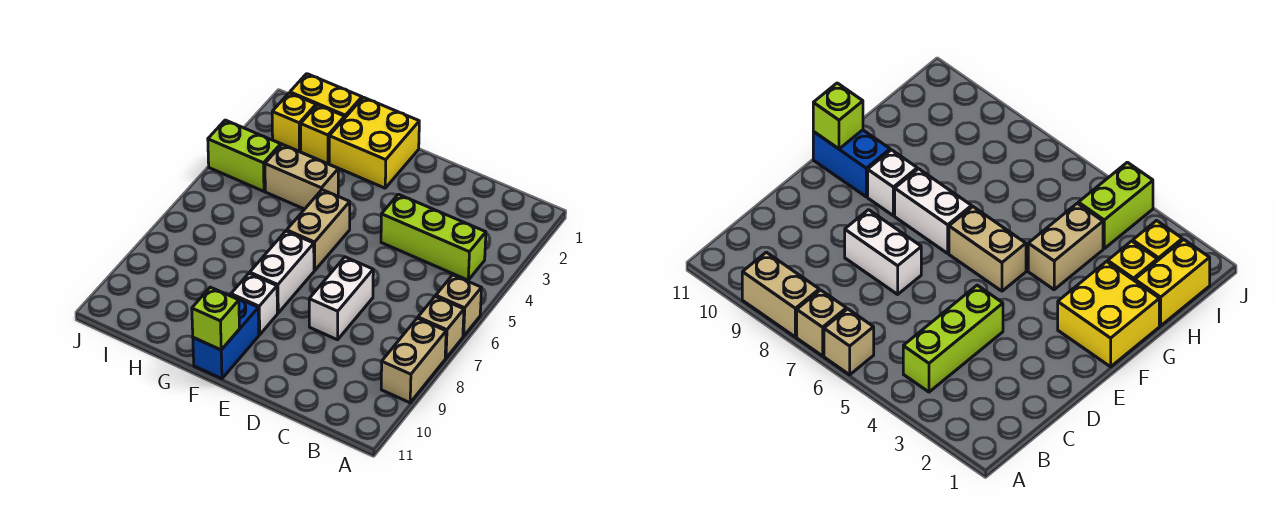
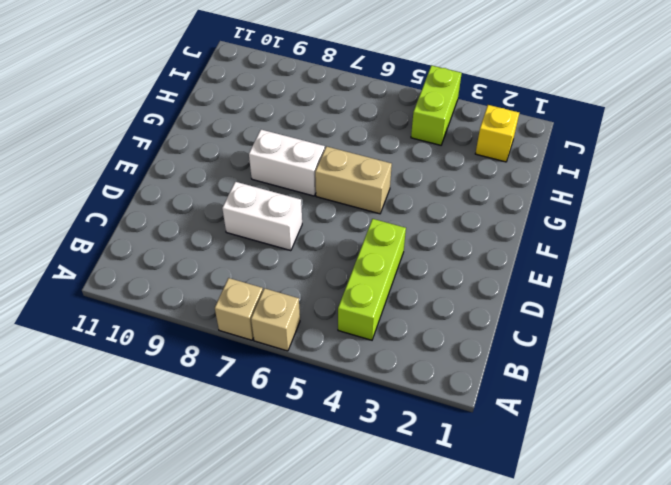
none -> tan 1x2 brick [381,318,446,403]
none -> yellow 2x2 brick [329,97,419,188]
none -> white 1x1 brick [231,273,277,335]

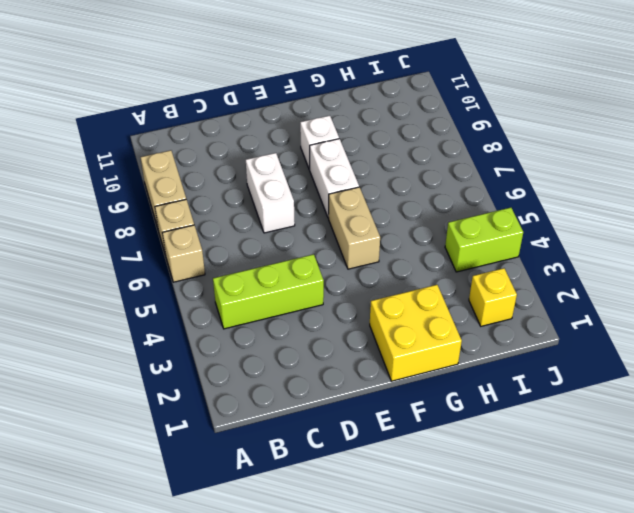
none -> blue 1x2 brick [193,295,259,379]
none -> tan 1x2 brick [265,144,338,209]
none -> yellow 1x2 brick [290,74,362,117]

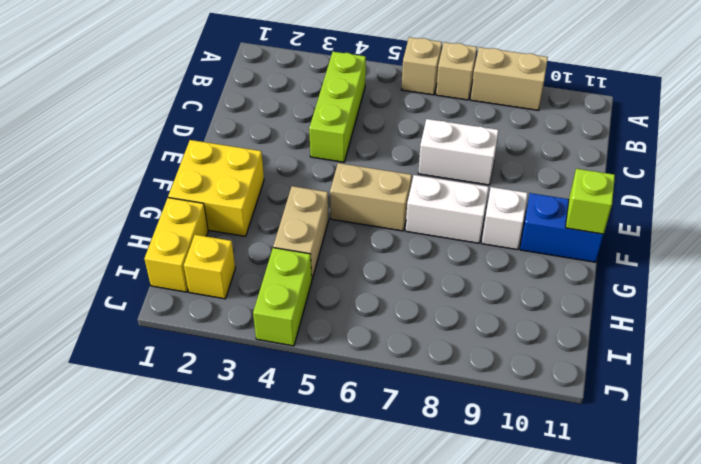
none -> yellow 1x1 brick [301,105,345,164]

